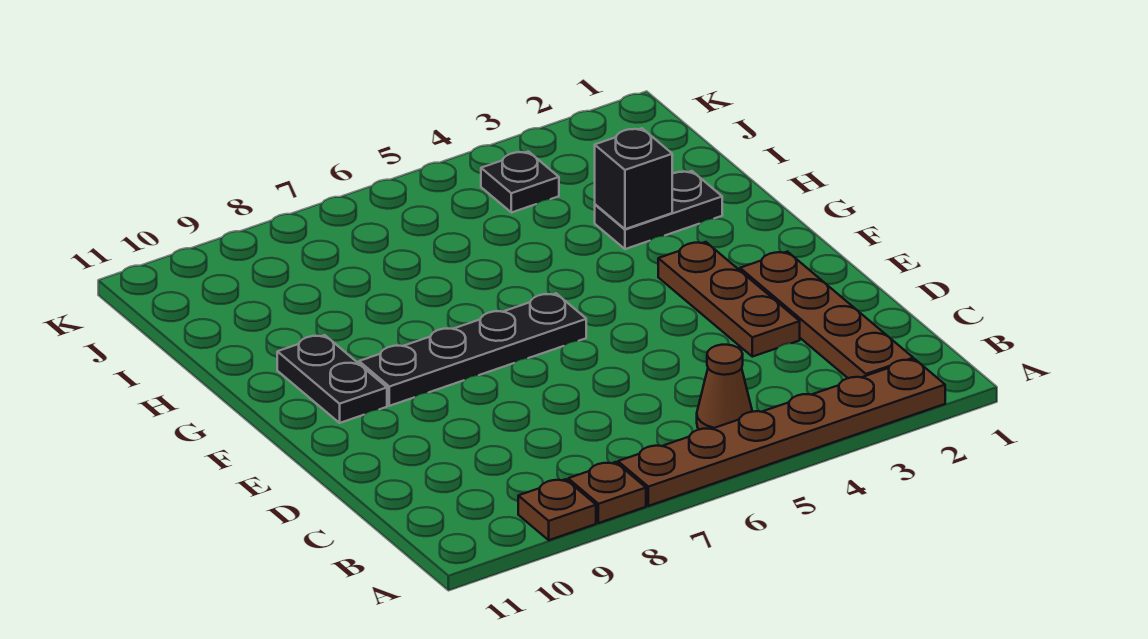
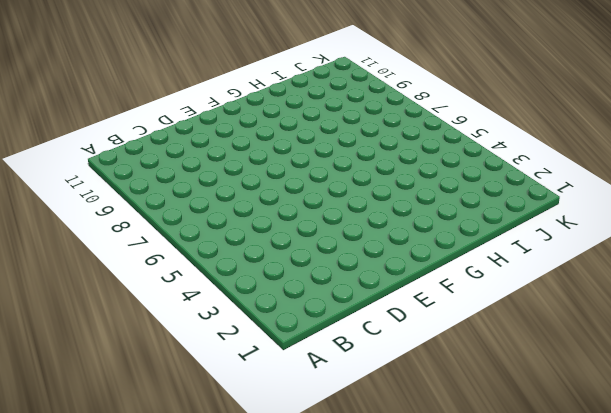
none -> brown 1x6 plate [618,359,945,506]
none -> brown 1x1 plate [568,462,646,523]

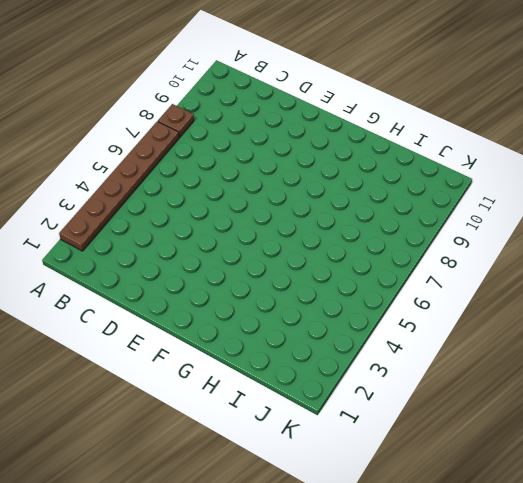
none -> brown 1x1 plate [518,479,596,540]
none -> brown 1x4 plate [740,252,913,378]

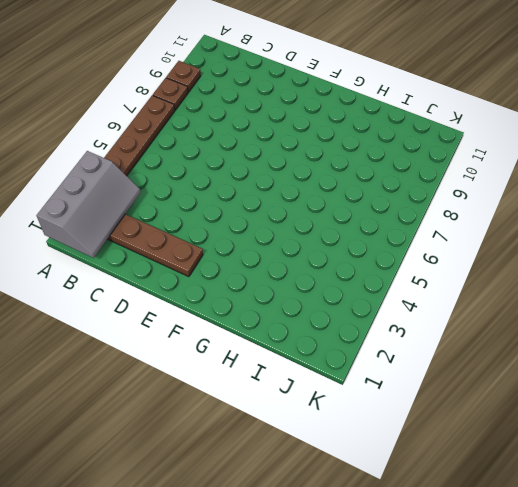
grey 2x3 slope [36,151,141,258] -> none
none -> brown 1x1 cone [697,345,752,429]
none -> brown 1x3 plate [658,242,800,357]

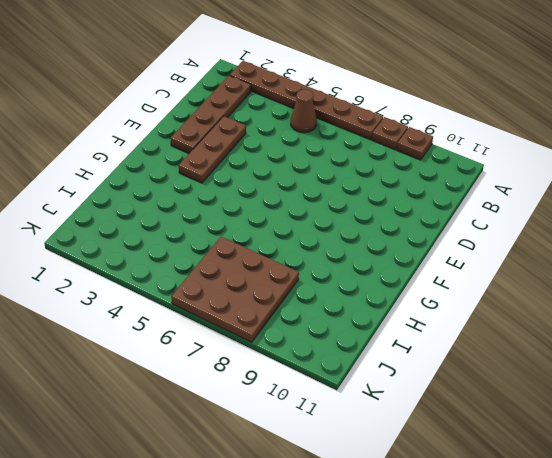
brown 3x3 plate [171,237,299,342] -> none
none -> black 1x4 plate [359,293,586,406]
none -> black 1x2 plate [277,335,387,423]

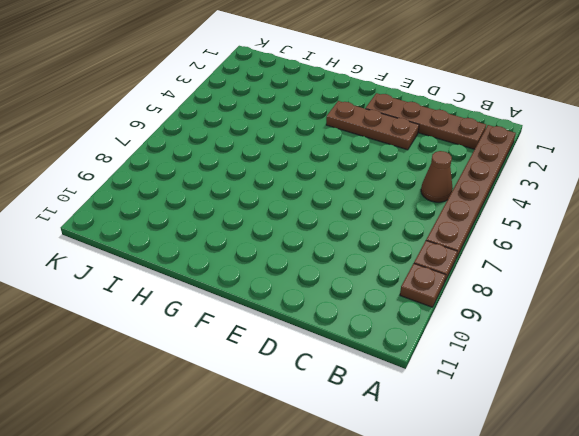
none -> black 1x4 plate [359,293,586,406]
none -> black 1x2 plate [277,335,387,423]

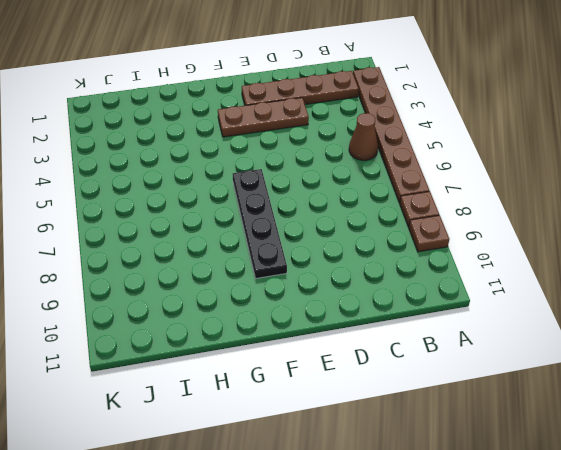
none -> black 1x2 plate [277,335,387,423]
none -> black 1x2 plate [595,171,722,249]

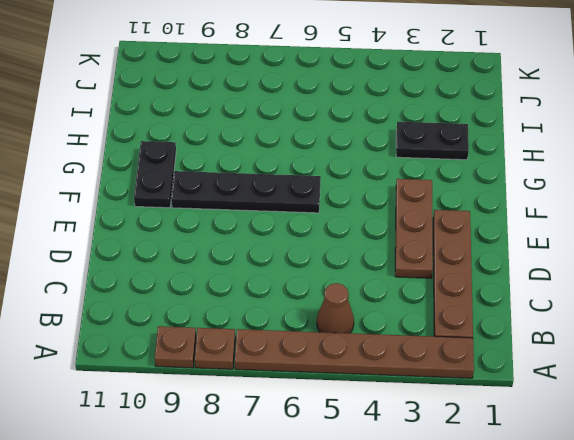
none -> black 1x1 plate [481,152,559,213]
none -> black 1x1 brick [595,128,672,229]

